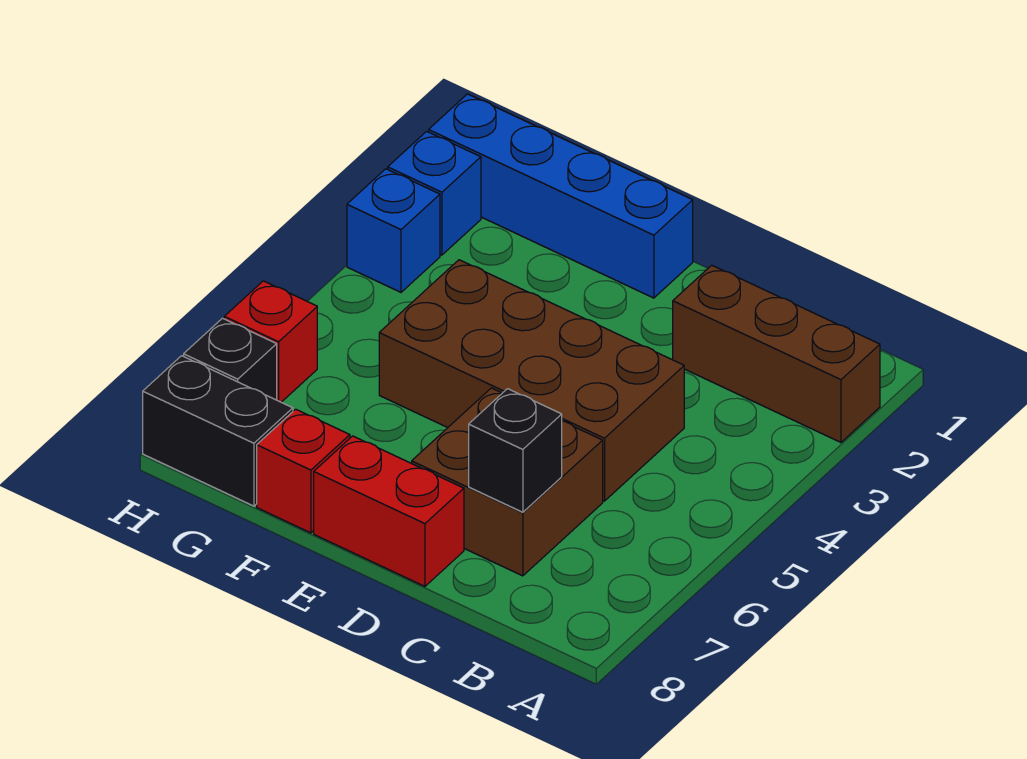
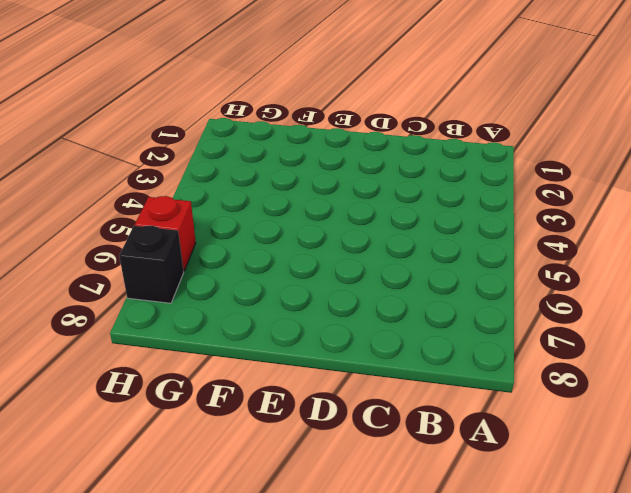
none -> brown 1x3 brick [673,265,880,442]
none -> brown 2x4 brick [379,260,684,501]
none -> brown 2x2 brick [412,388,603,576]

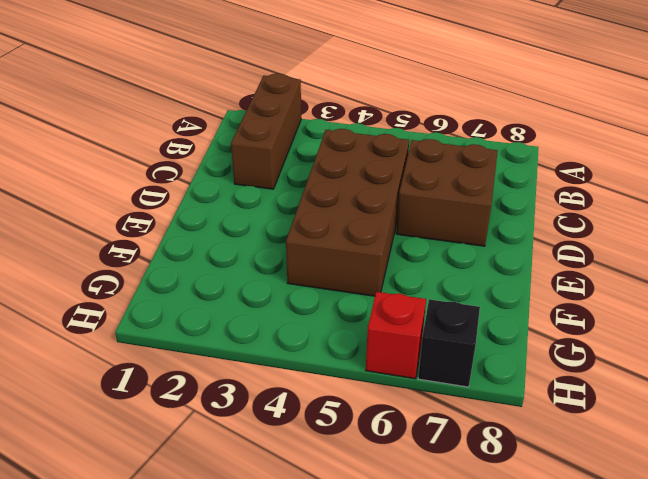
none -> red 1x2 brick [314,436,464,586]
none -> blue 1x4 brick [429,94,693,298]
none -> red 1x1 brick [257,409,350,533]

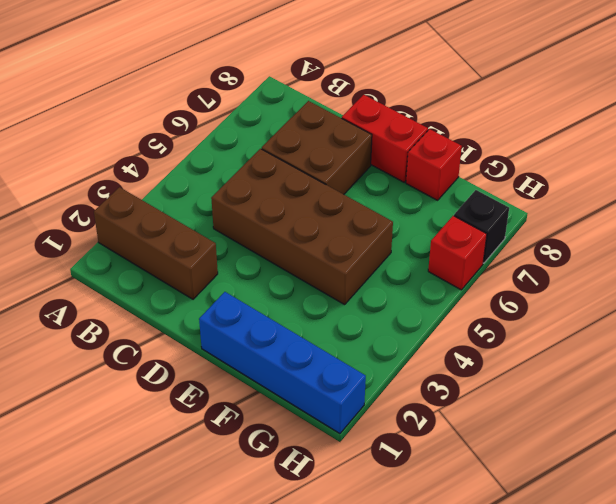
none -> black 1x2 brick [143,356,293,506]
none -> blue 1x1 brick [388,131,481,255]
none -> blue 1x1 brick [347,169,440,292]

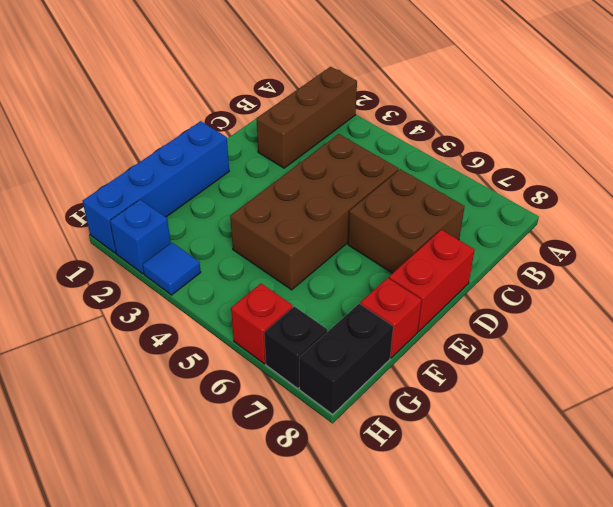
blue 1x1 tile [143,243,201,295] -> blue 1x1 brick [347,169,440,292]
none -> black 1x1 brick [469,389,562,512]

